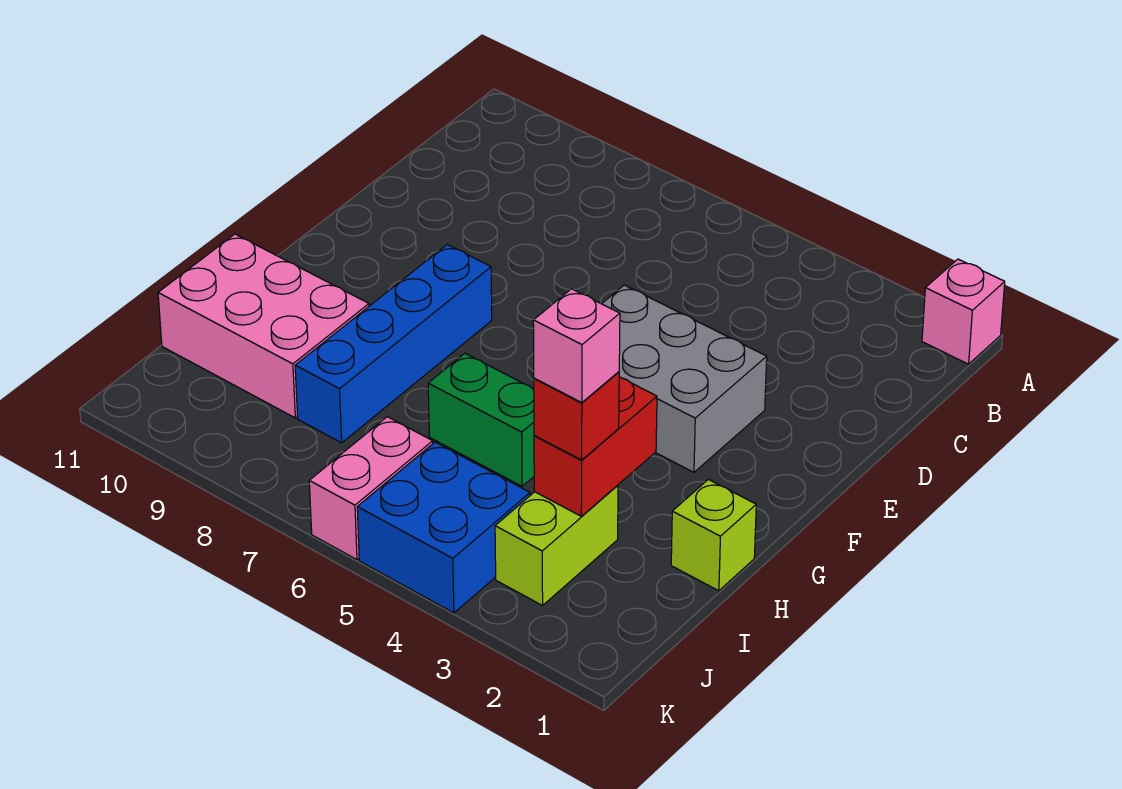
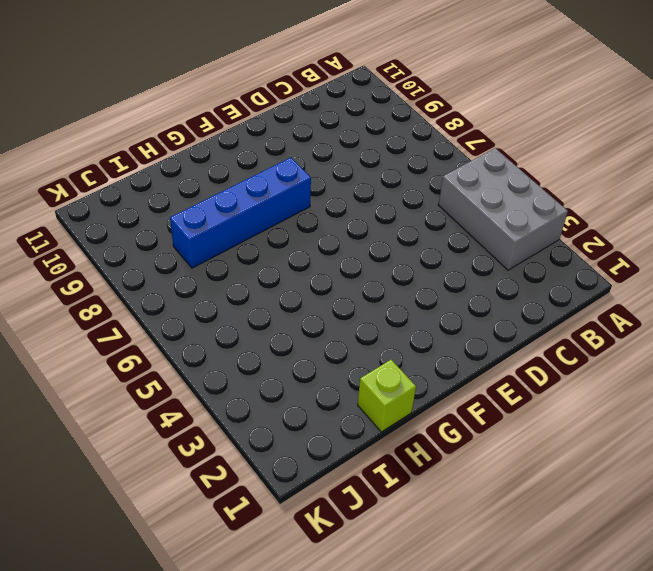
grey 2x3 brick [438,148,568,270] -> grey 2x3 brick moved to [602,285,767,472]
none -> pink 1x1 brick [922,259,1005,364]
none -> green 1x2 brick [428,353,534,486]
none -> pink 2x3 brick [158,234,369,418]

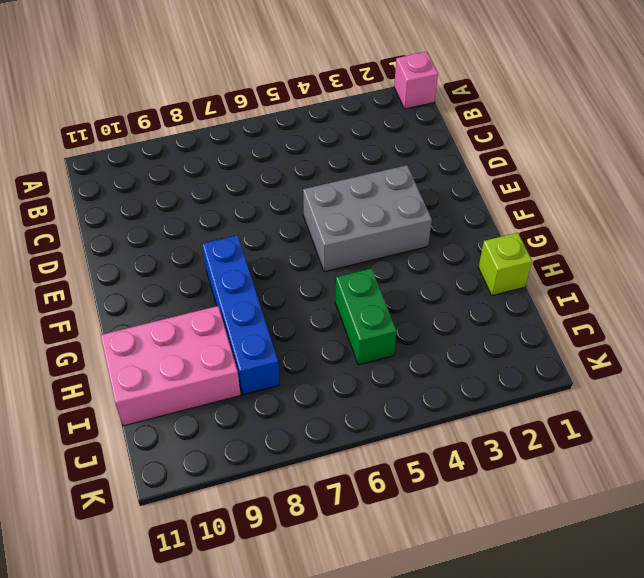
green 1x2 brick [335,268,397,365] -> green 1x2 brick turned to [428,353,534,486]
none -> lime 1x2 brick [495,485,618,606]
none -> blue 2x2 brick [357,442,530,613]
none -> pink 1x2 brick [309,417,433,560]

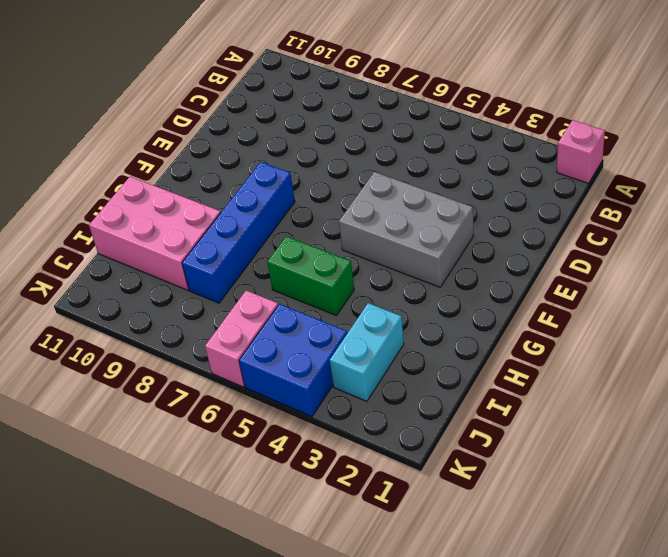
cyan 1x2 brick [330,303,404,401] -> lime 1x2 brick [495,485,618,606]
none -> lime 1x1 brick [671,479,756,591]
none -> red 1x2 brick [534,377,657,516]
none -> red 1x1 brick [534,372,619,460]

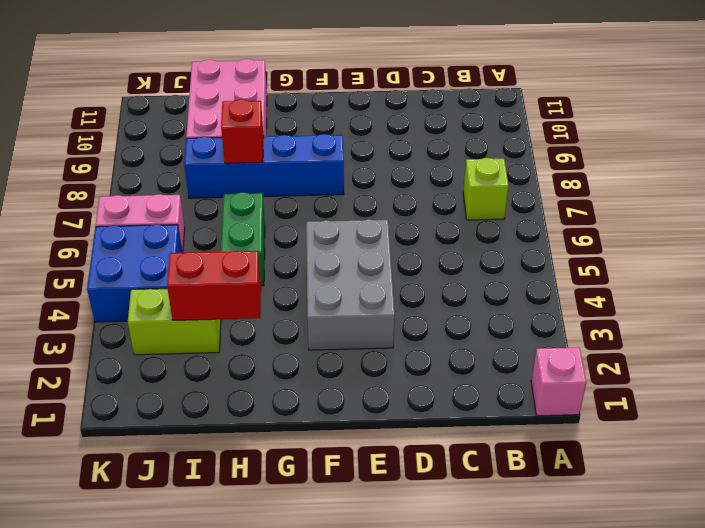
lime 1x1 brick [463,158,509,220] -> lime 1x1 brick moved to [671,479,756,591]
red 1x1 brick [221,99,264,163] -> red 1x1 brick moved to [534,372,619,460]
none -> pink 1x1 brick [533,289,620,403]

